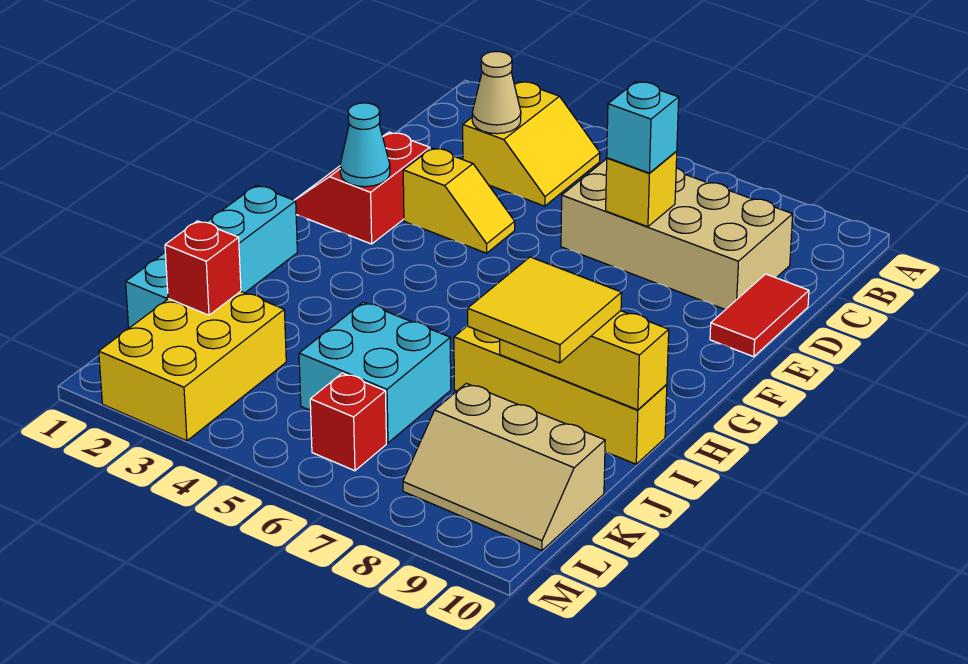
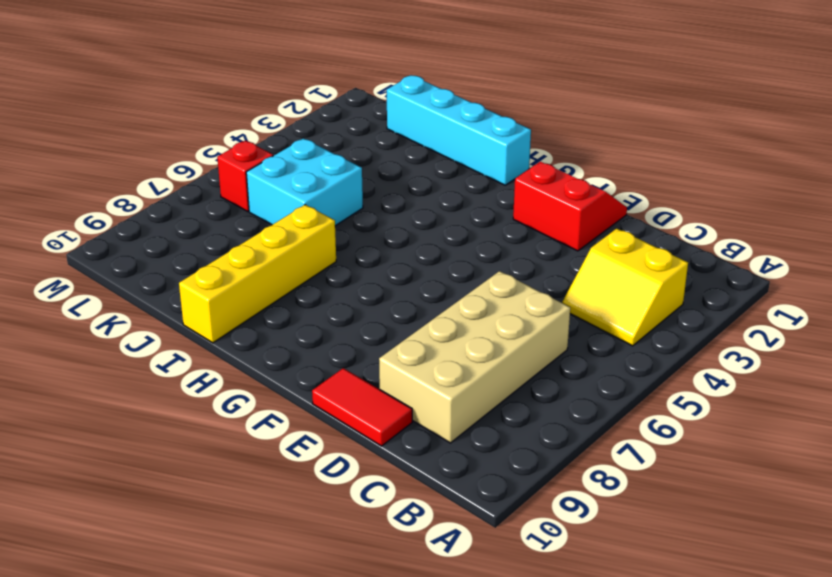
none -> yellow 1x2 slope [403,148,515,253]
none -> yellow 2x3 brick [99,291,286,441]
none -> tan 2x3 slope [403,383,605,551]

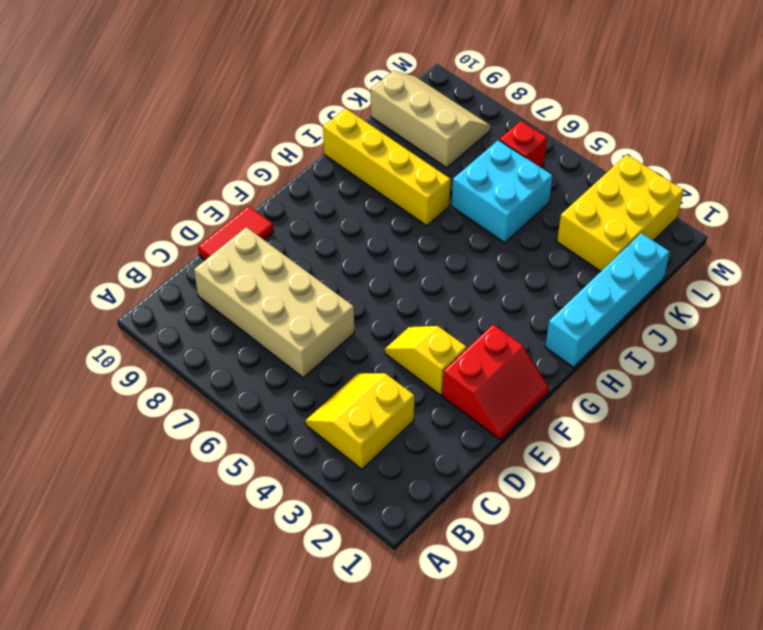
none -> tan 1x1 cone [472,52,521,134]
none -> yellow 1x1 brick [606,151,677,227]
none -> cyan 1x1 cone [340,103,390,187]

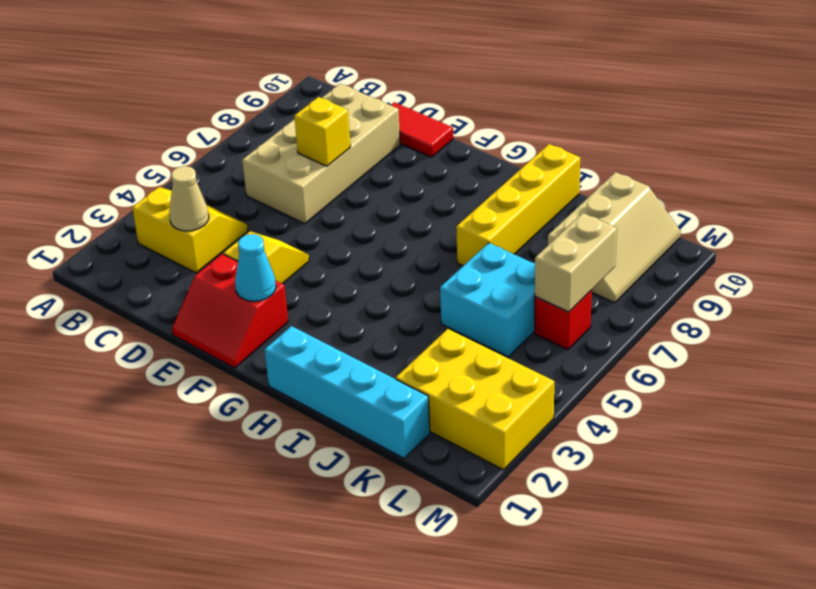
tan 1x2 brick [535,213,617,312] -> none
none -> yellow 1x3 brick [500,311,669,410]
none -> red 1x1 brick [165,221,241,315]
none -> cyan 1x1 brick [607,82,679,173]

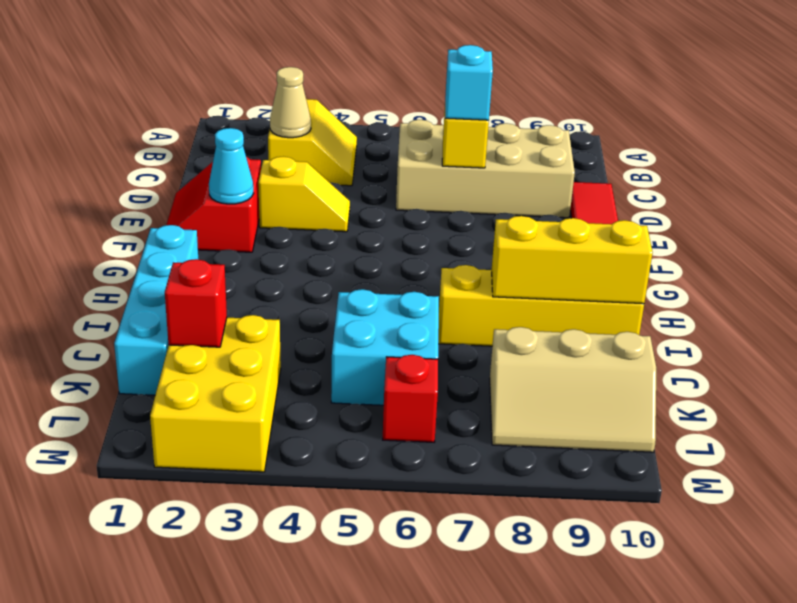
none -> yellow 2x2 tile [468,257,622,363]

